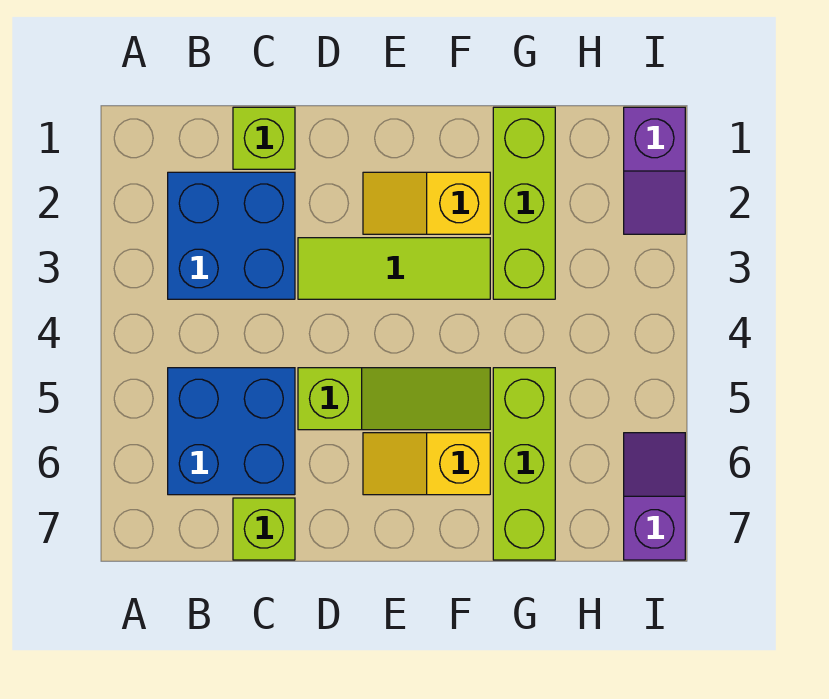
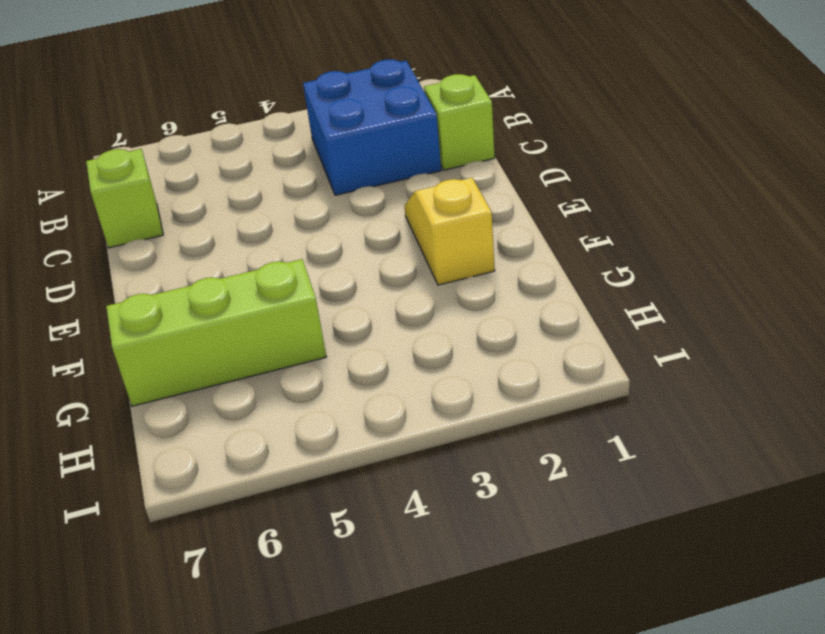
none -> blue 2x2 brick [168,368,295,495]
none -> lime 1x3 tile [298,238,490,299]
none -> lime 1x3 slope [298,368,490,430]

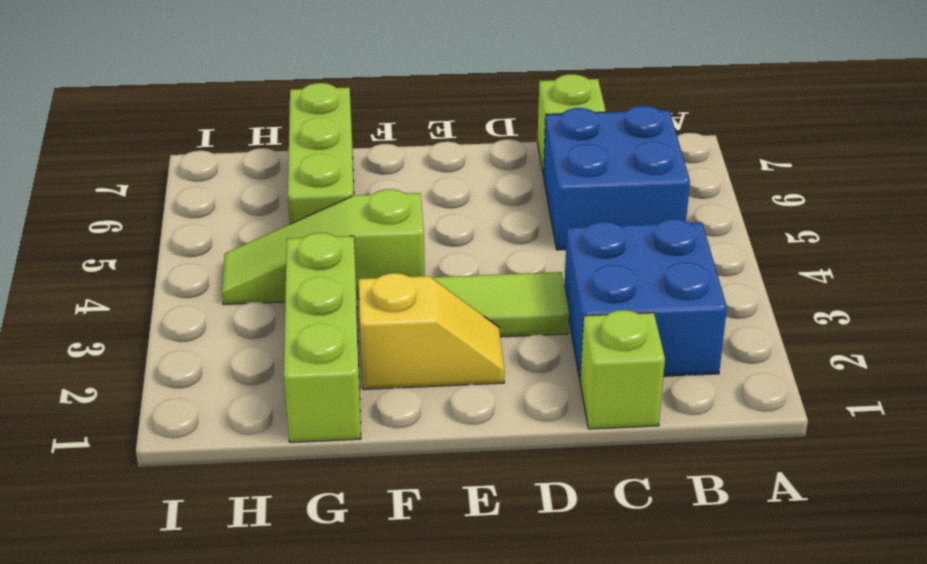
lime 1x3 slope [222,189,425,305] -> lime 1x3 slope moved to [298,368,490,430]
none -> yellow 1x2 slope [363,433,490,495]
none -> purple 1x2 slope [624,107,685,234]
none -> purple 1x2 slope [624,433,685,560]

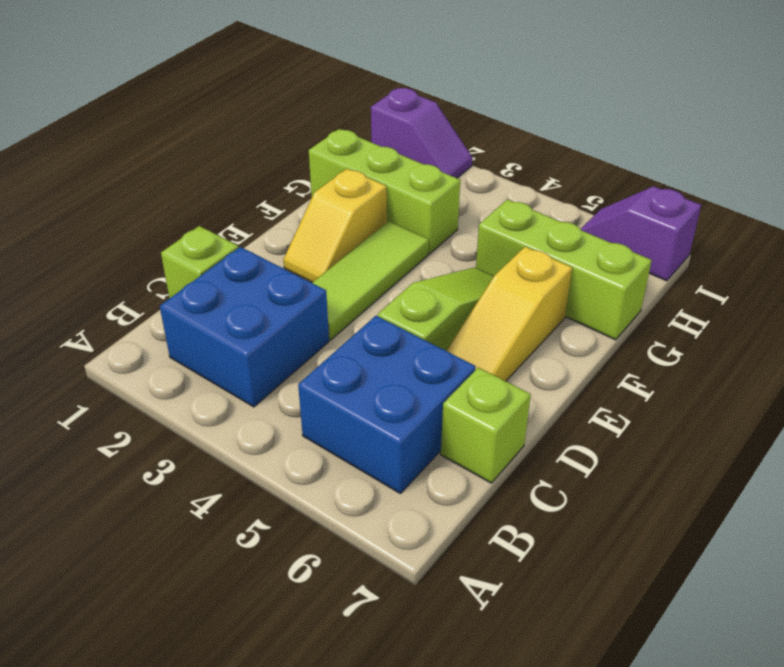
yellow 1x3 slope [446,247,572,381] -> yellow 1x2 slope [363,433,490,495]

